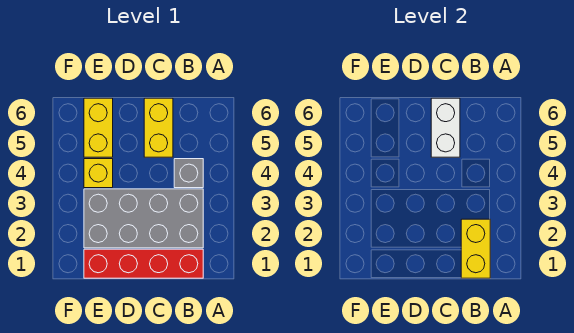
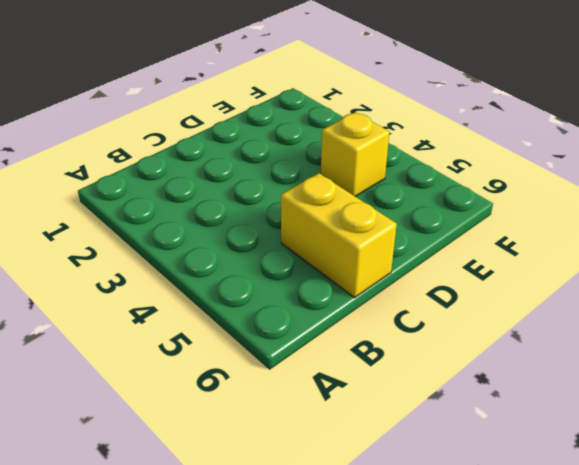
none -> red 1x4 brick [84,249,203,278]
none -> grey 2x4 brick [84,189,203,248]

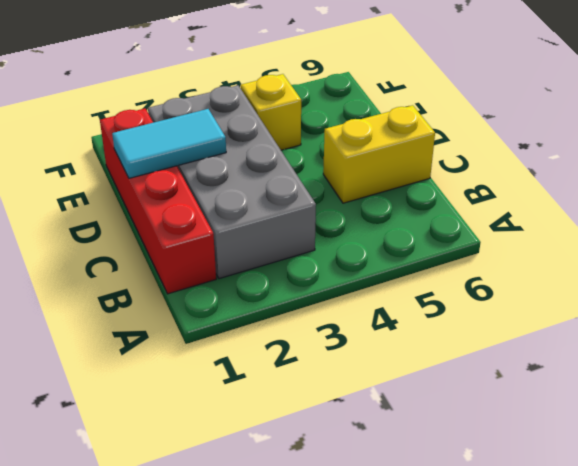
cyan 1x2 tile [112,109,226,178] -> none
none -> grey 1x1 brick [174,159,203,188]
none -> yellow 1x2 brick [84,98,113,157]

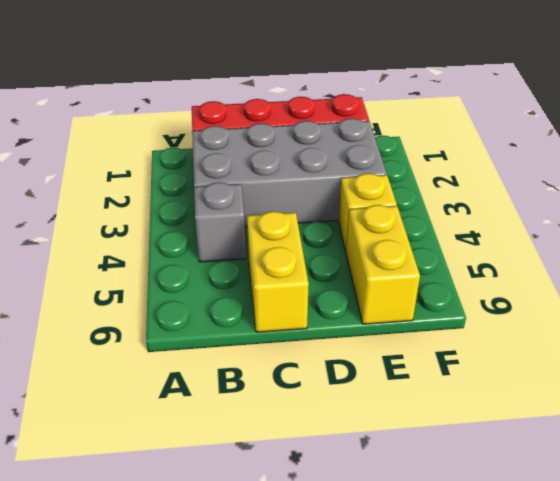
none -> yellow 1x2 brick [461,219,490,278]
none -> white 1x2 brick [431,98,460,157]

